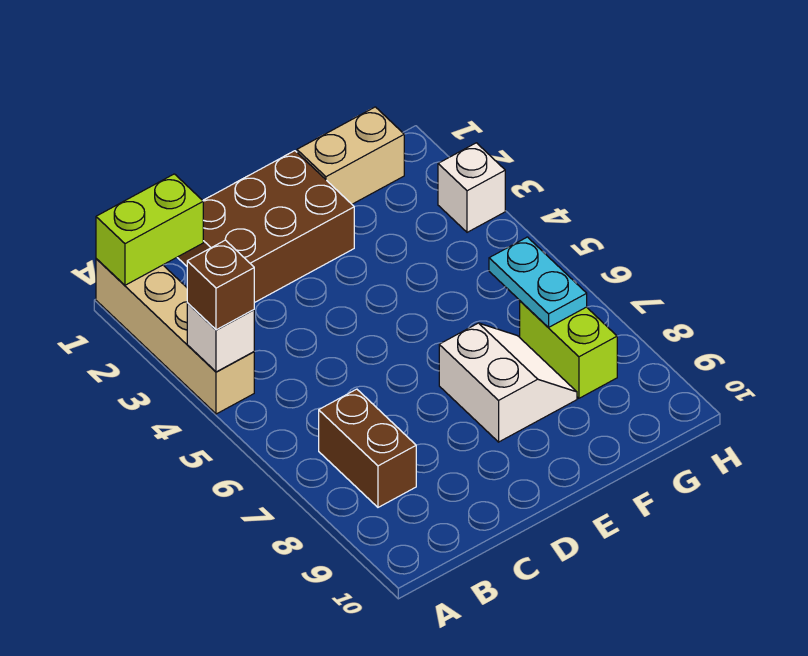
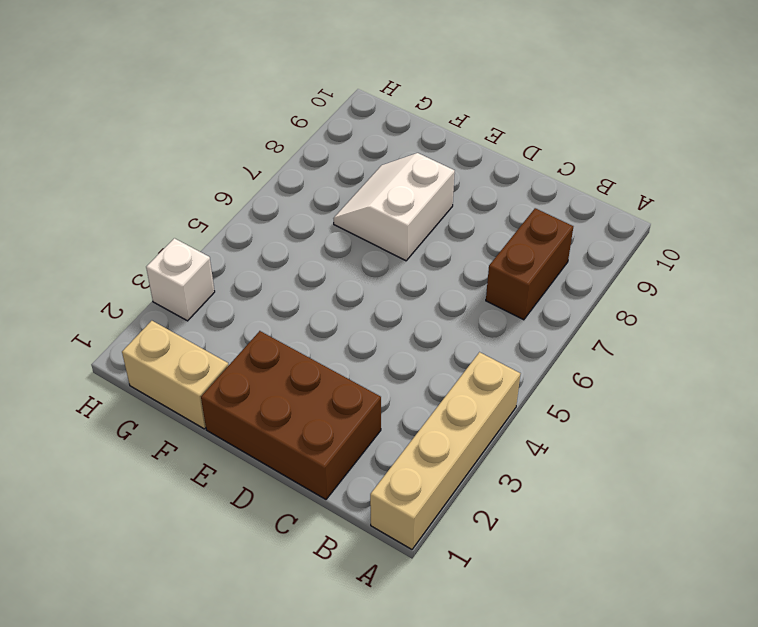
none -> lime 1x2 brick [520,301,617,398]
none -> lime 1x2 brick [96,174,203,285]

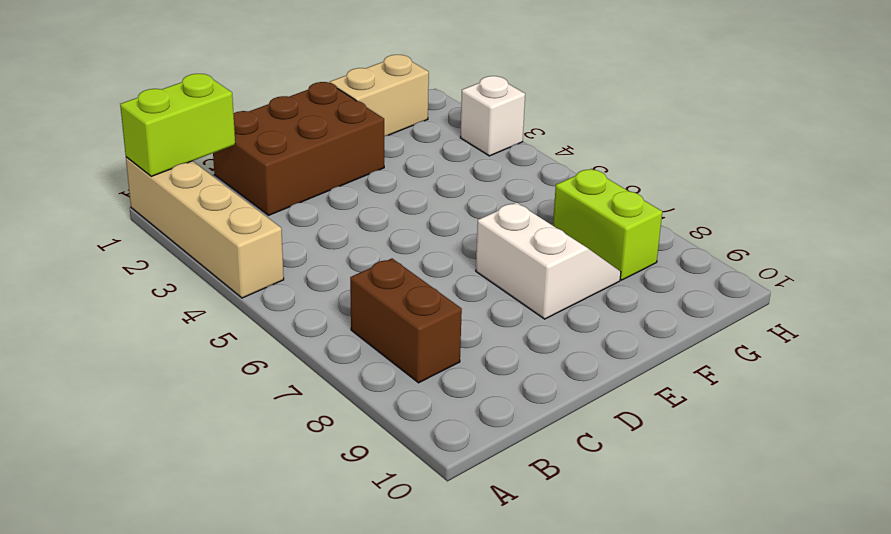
none -> white 1x1 brick [187,303,254,372]
none -> cyan 1x2 plate [489,237,587,328]

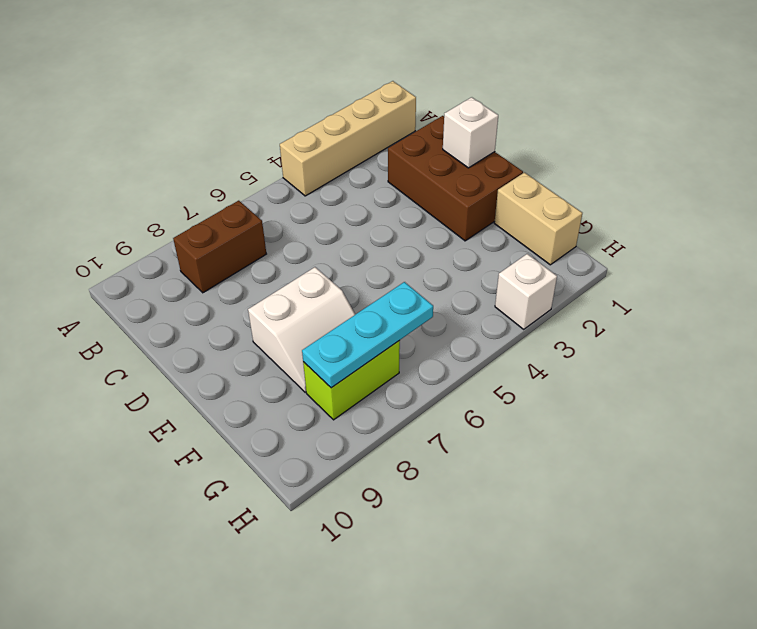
white 1x1 brick [443,97,498,168] -> white 1x1 brick moved to [187,303,254,372]
cyan 1x3 plate [302,282,433,388] -> cyan 1x2 plate [489,237,587,328]
none -> lime 1x2 brick [96,174,203,285]
none -> brown 1x1 brick [187,240,254,330]

